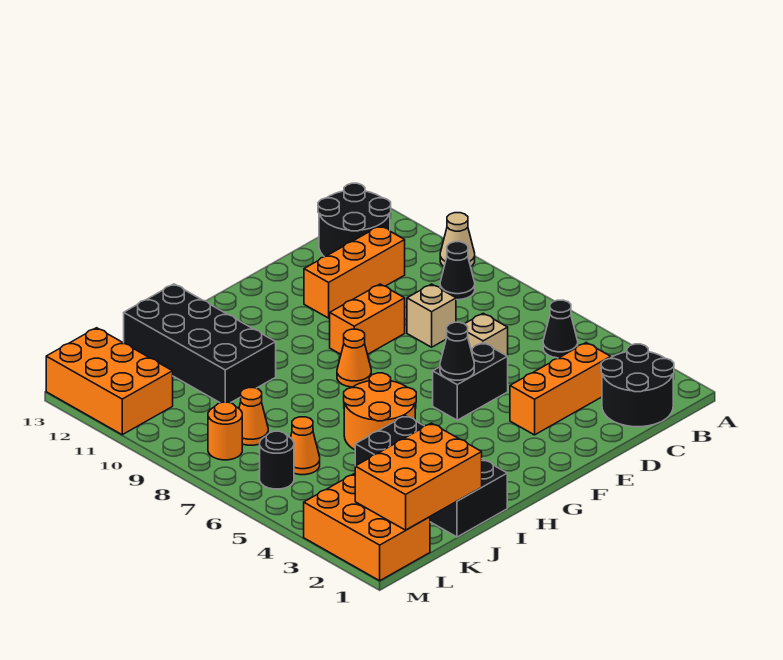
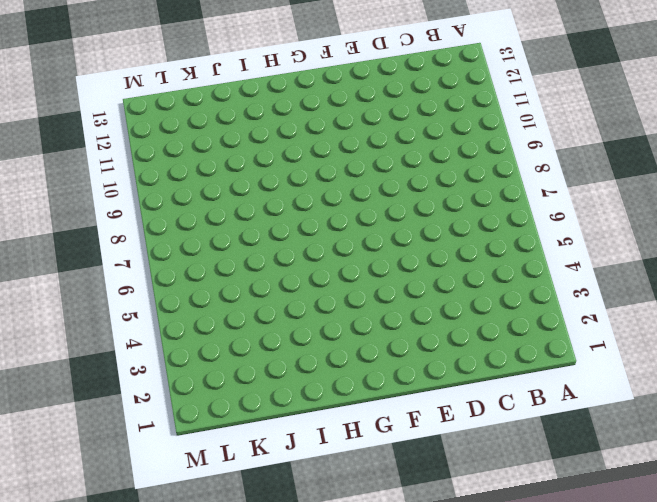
none -> tan 1x1 cone [440,213,475,266]
none -> black 2x2 round brick [601,344,674,427]
none -> black 1x1 cone [543,300,578,358]

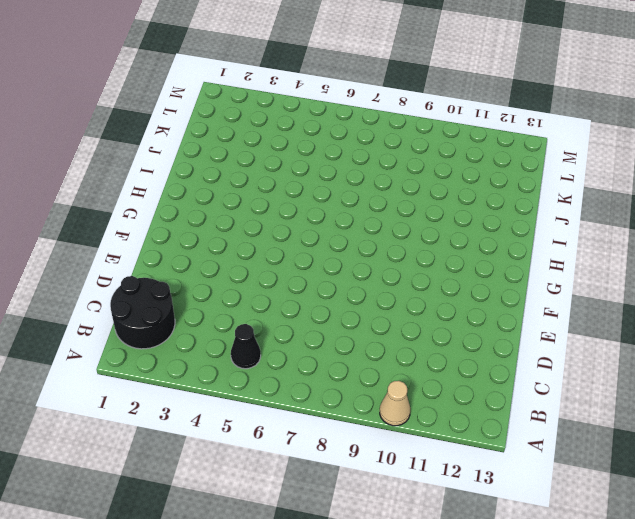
none -> black 1x1 cone [440,242,475,300]
none -> black 2x2 round brick [318,183,391,257]
none -> orange 1x3 brick [510,343,611,435]

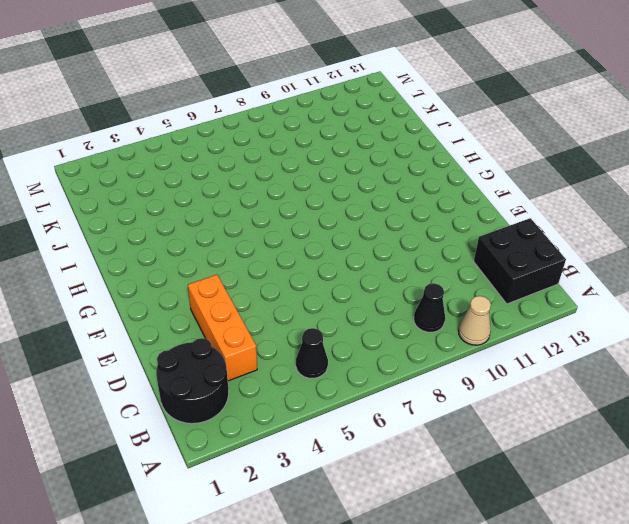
black 2x2 brick [474,218,566,304] -> black 2x2 round brick [318,183,391,257]
none -> orange 1x3 brick [304,226,405,318]
none -> tan 1x1 brick [465,313,508,356]
none -> tan 1x1 brick [407,284,456,347]

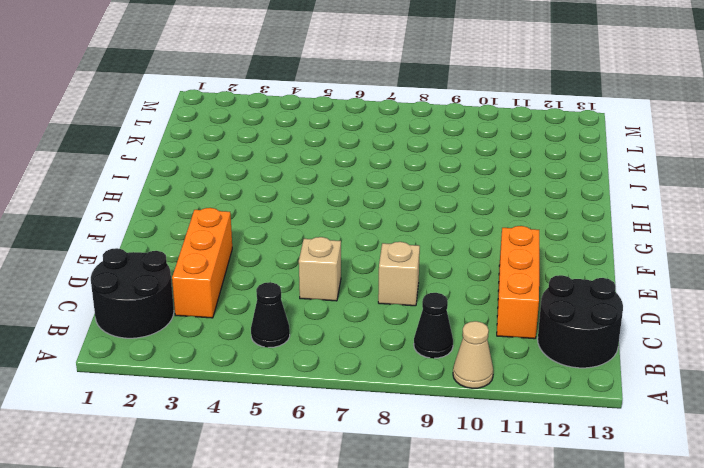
none -> black 1x2 brick [433,343,508,420]
none -> orange 1x2 brick [330,284,405,354]
none -> orange 1x1 cone [337,329,371,387]

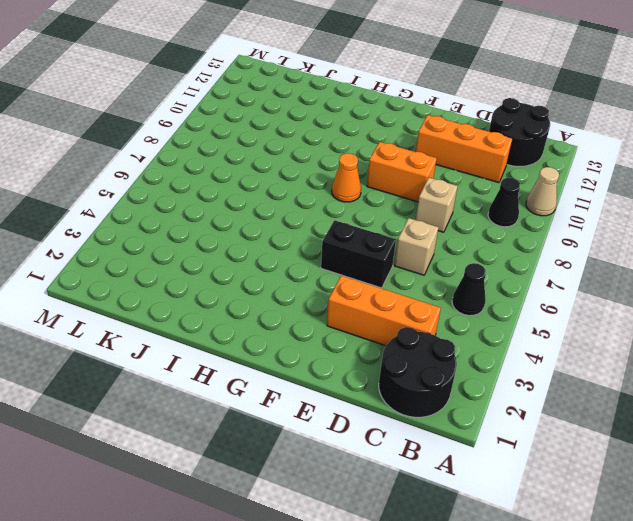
none -> orange 2x2 round brick [344,373,416,450]
none -> black 2x4 brick [355,415,507,537]
none -> black 2x4 brick [124,284,276,403]

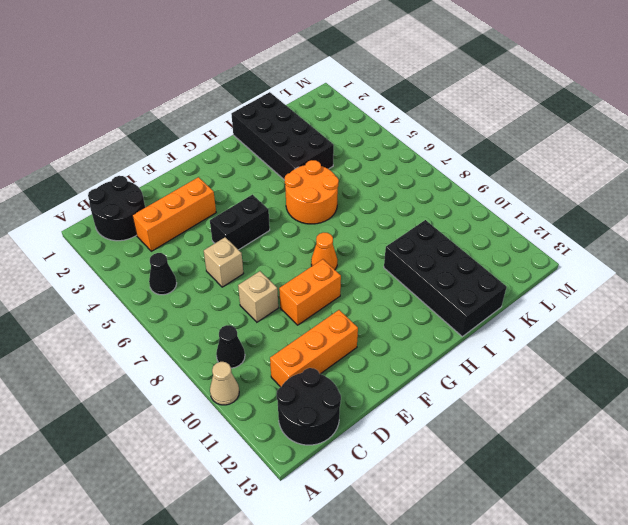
none -> orange 1x1 cone [291,417,320,475]
none -> orange 1x1 cone [239,388,268,445]
none -> orange 2x3 brick [304,474,430,581]

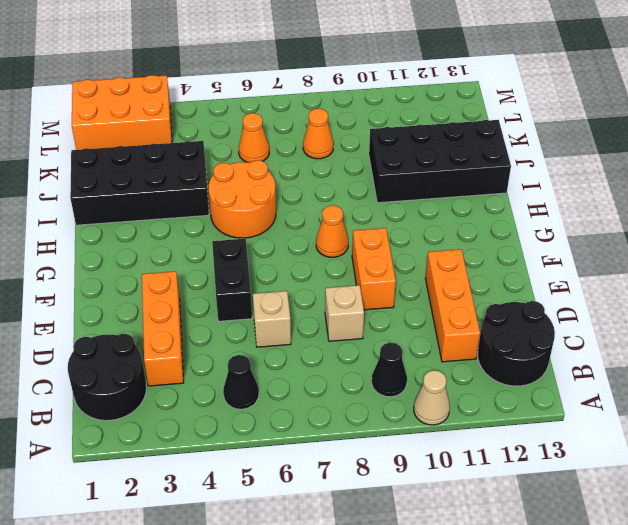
none -> black 1x1 round brick [260,431,294,489]
none -> orange 1x1 round brick [208,402,242,460]
none -> orange 2x3 brick [46,328,173,435]

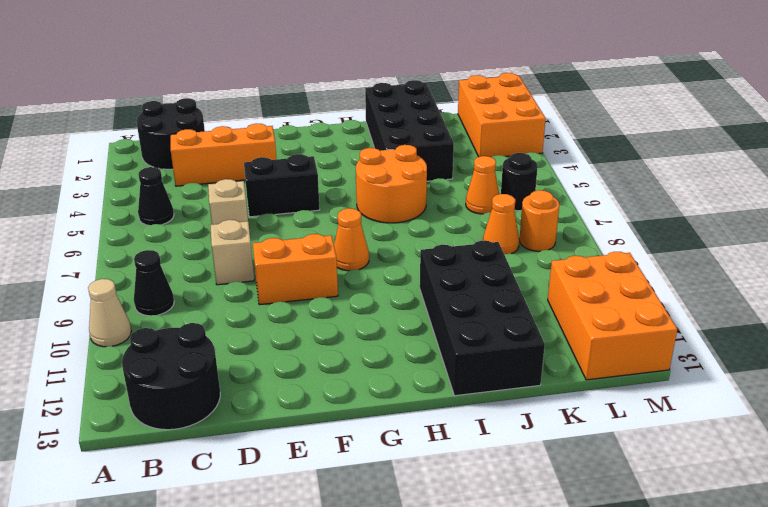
none -> orange 1x3 brick [304,226,405,318]
none -> black 1x1 cone [440,322,474,380]
none -> orange 2x3 brick [355,423,482,530]

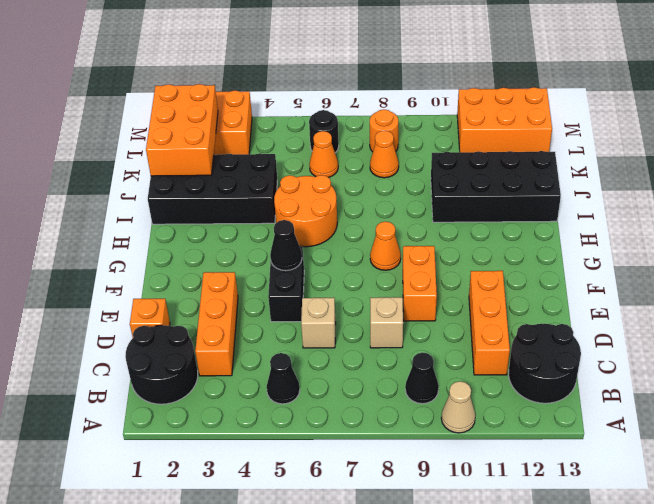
orange 1x1 brick [130,299,170,337] -> none

